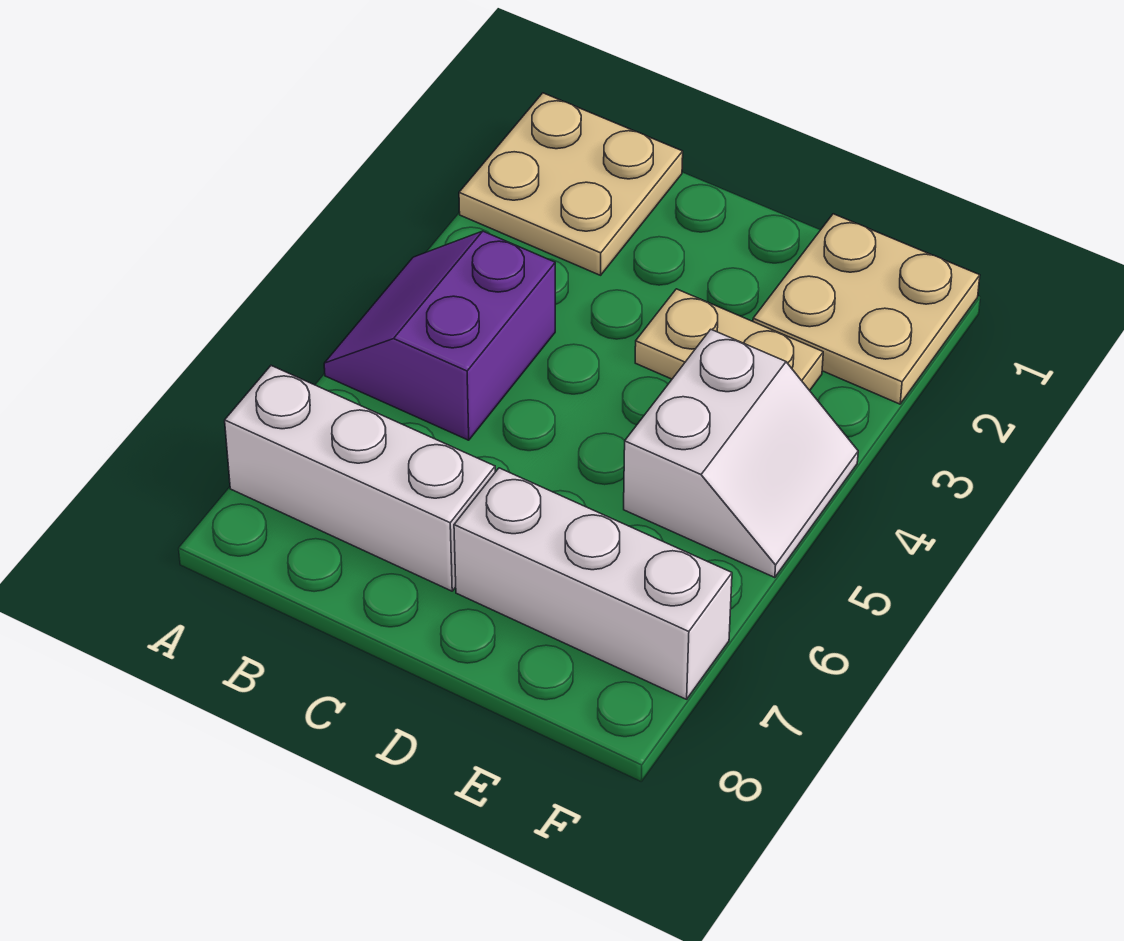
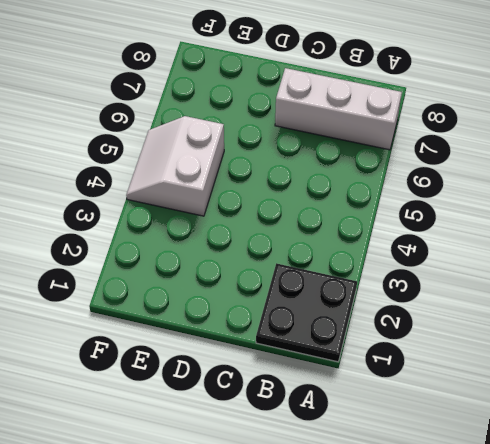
black 2x2 plate [256,263,357,362] -> tan 2x2 plate [459,93,683,275]
none -> purple 2x2 slope [324,231,555,440]
none -> tan 1x2 plate [635,289,823,391]

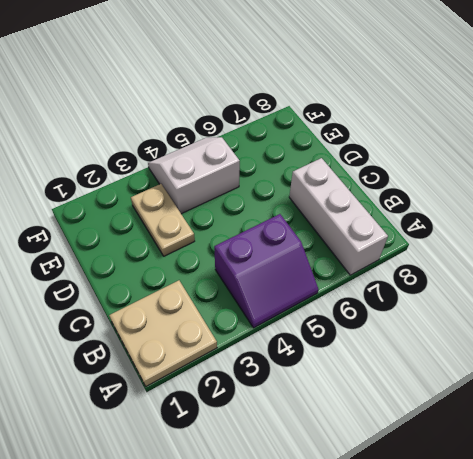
none -> white 1x3 brick [454,468,732,699]
none -> tan 2x2 plate [753,214,980,404]

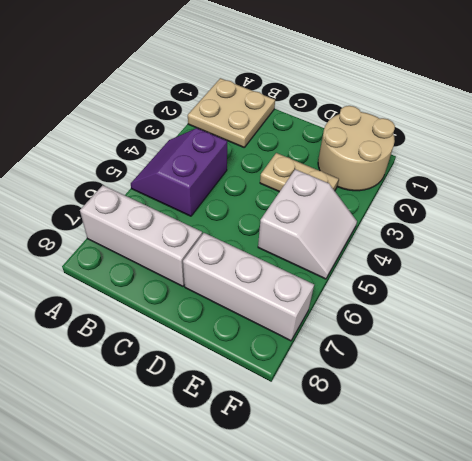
tan 2x2 round brick [318,106,395,191] -> tan 2x2 plate [753,214,980,404]

